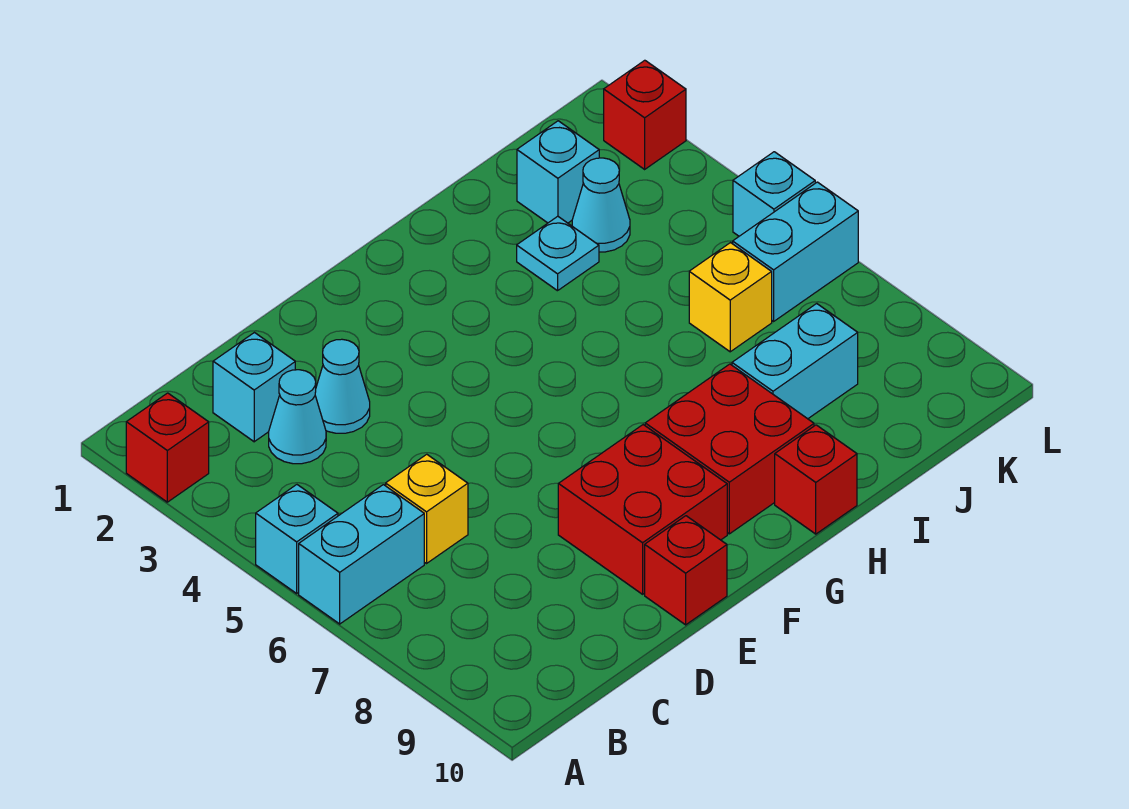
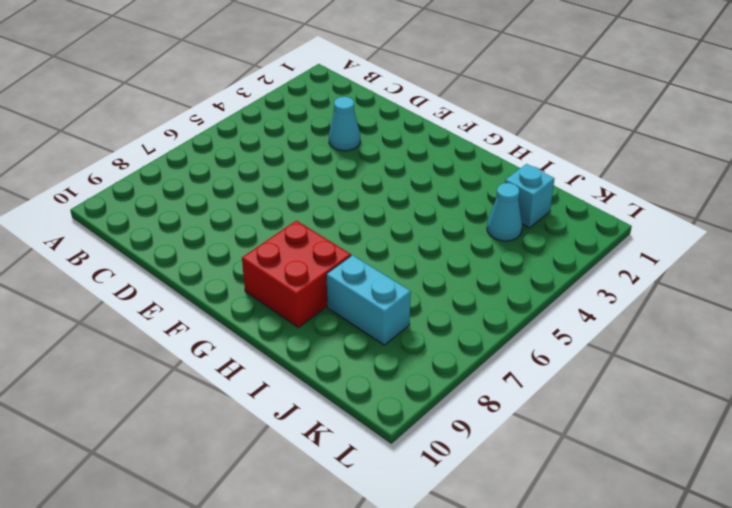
none -> red 1x1 brick [126,393,209,502]
none -> cyan 1x1 brick [256,485,338,593]
none -> cyan 1x2 brick [299,485,424,624]

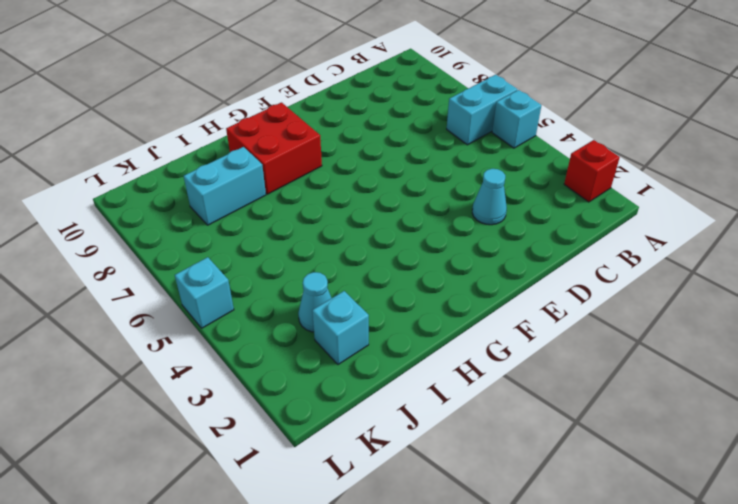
none -> cyan 1x1 brick [213,333,295,442]
none -> cyan 1x1 cone [269,370,326,464]
none -> yellow 1x1 brick [386,454,468,563]

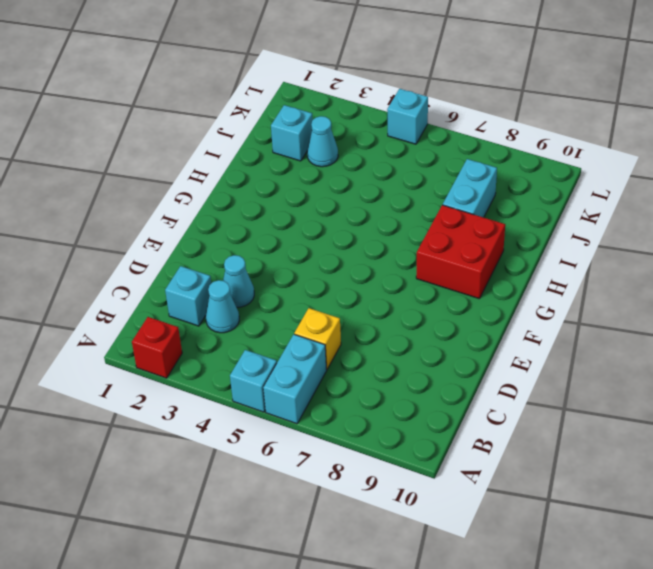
none -> red 2x2 brick [558,425,727,594]
none -> red 1x1 brick [645,516,727,625]
none -> red 1x1 brick [775,425,857,534]

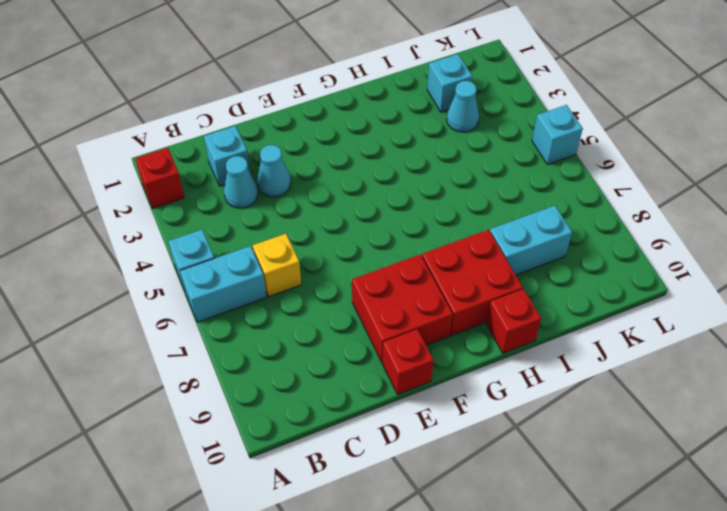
none -> cyan 1x1 plate [517,216,599,291]
none -> yellow 1x1 brick [689,243,772,352]
none -> cyan 1x2 brick [733,182,858,321]

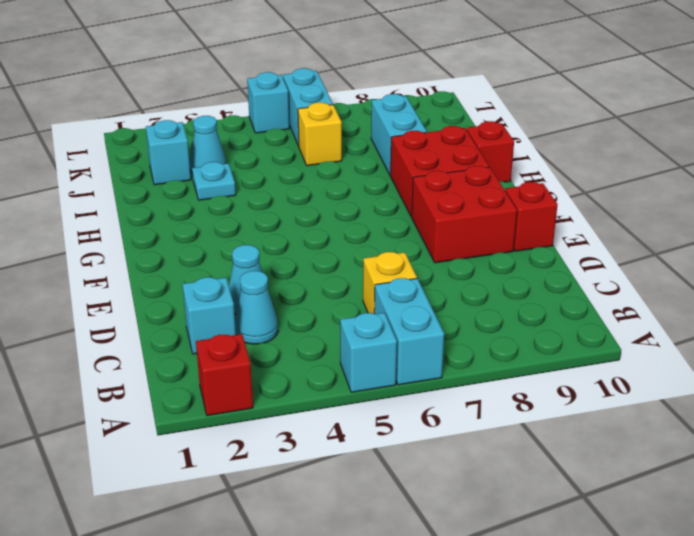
none -> red 1x1 brick [604,60,686,169]

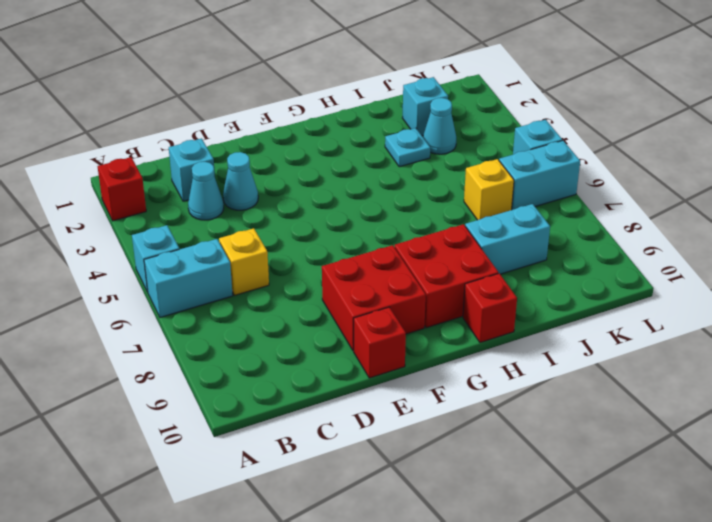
none -> red 1x1 brick [604,60,686,169]

